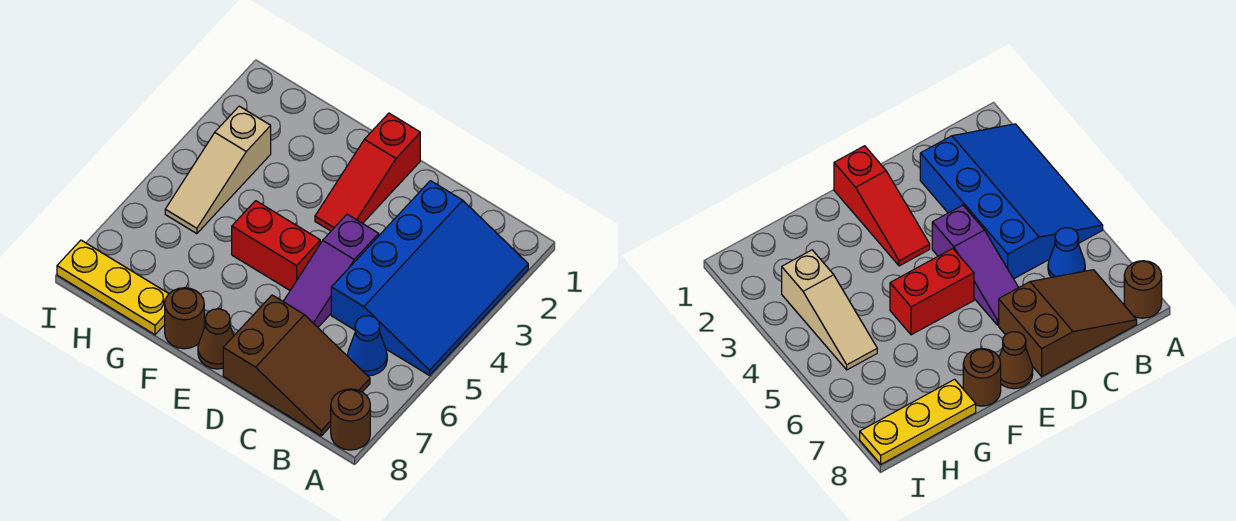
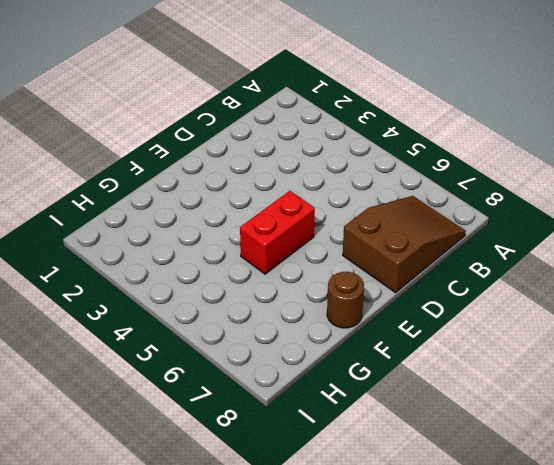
none -> blue 3x4 slope [331,181,528,375]
none -> brown 1x1 round brick [331,389,370,450]

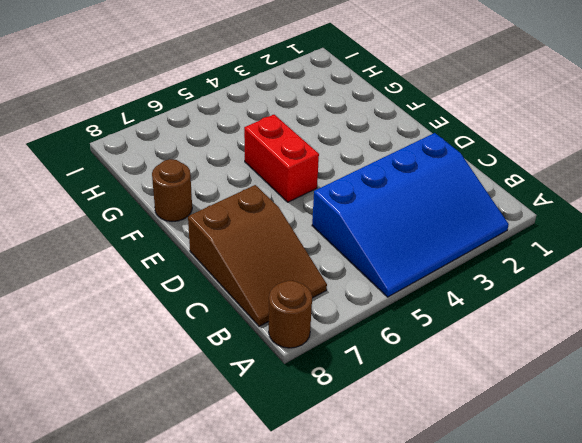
none -> blue 1x1 cone [348,316,387,376]
none -> purple 1x3 slope [283,214,379,327]

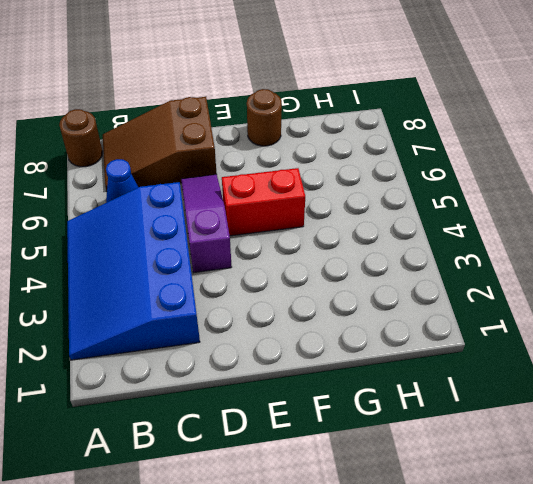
none -> red 1x3 slope [315,113,420,231]
none -> brown 1x1 cone [198,309,234,369]

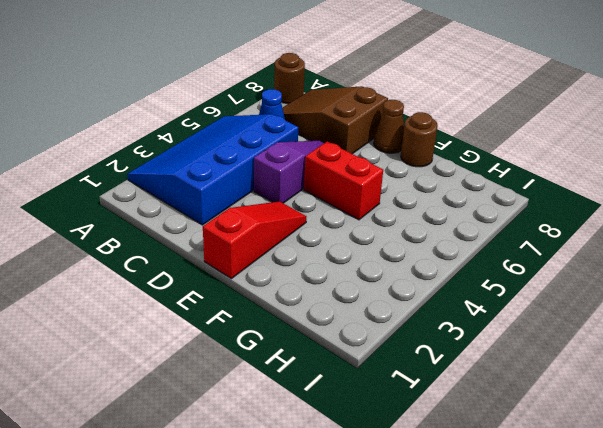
none -> yellow 1x3 plate [57,240,169,335]
none -> tan 1x3 slope [165,106,271,234]

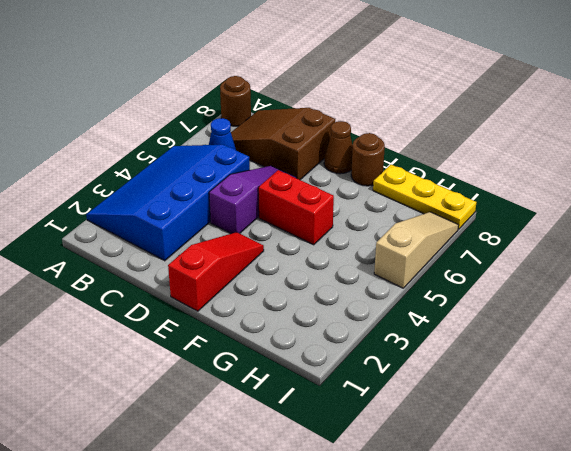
tan 1x3 slope [374,212,459,288] -> tan 1x3 slope moved to [165,106,271,234]

